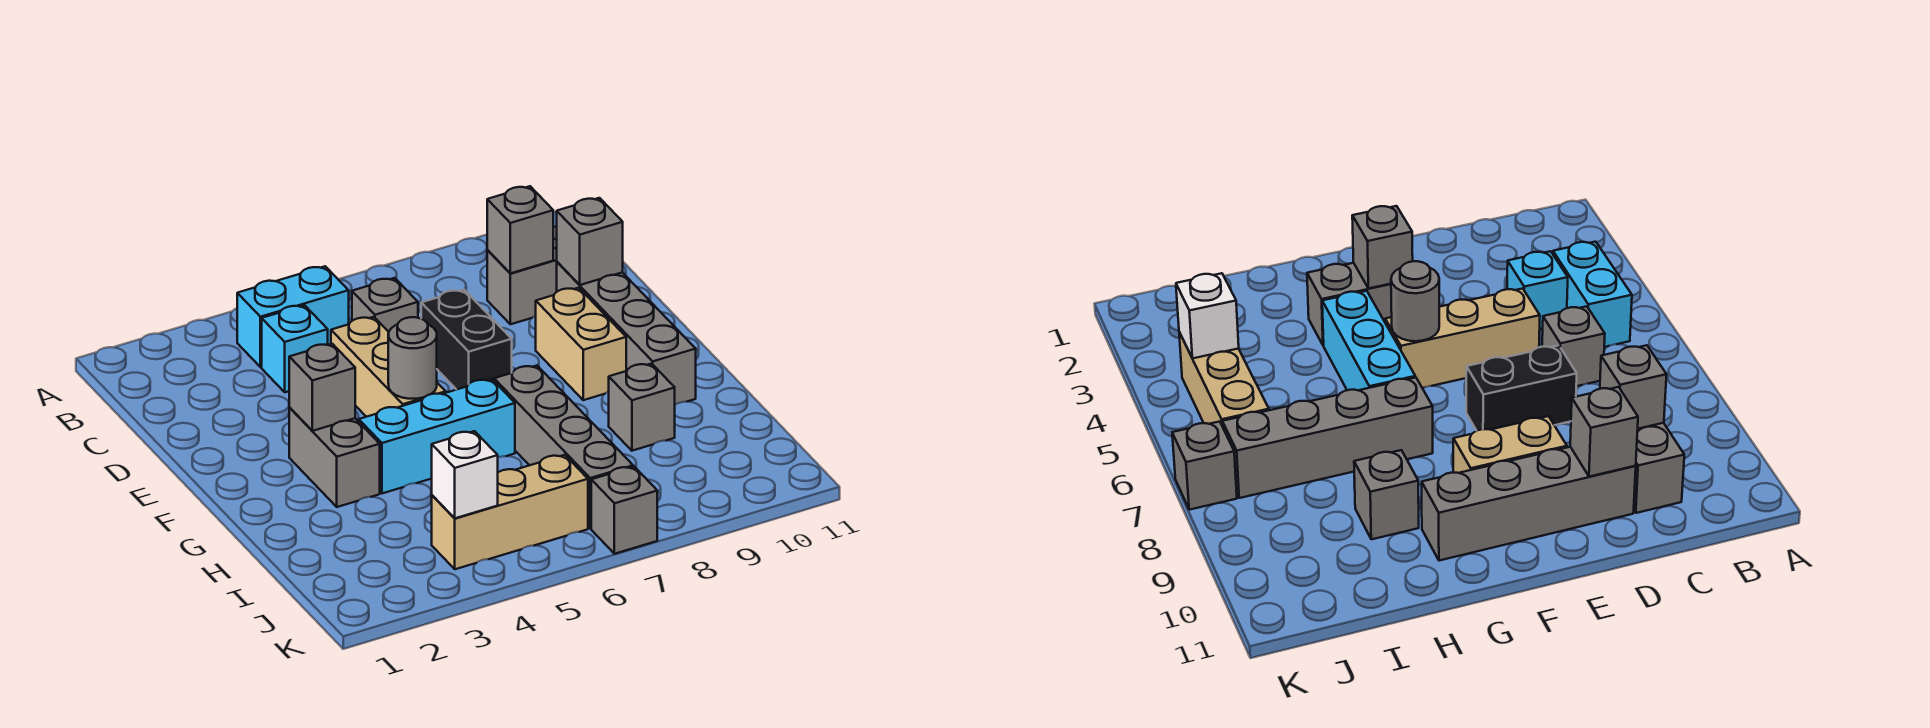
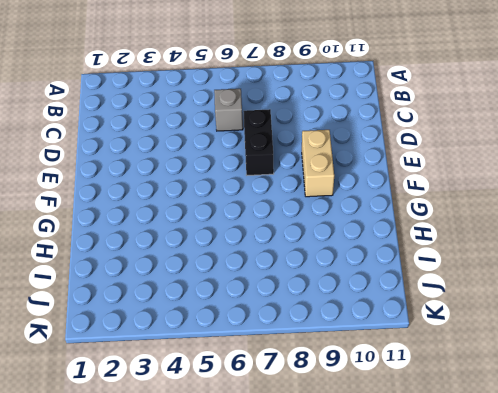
none -> cyan 1x2 brick [237,266,349,367]
none -> cyan 1x1 brick [262,305,328,392]
none -> grey 1x2 brick [487,226,557,324]

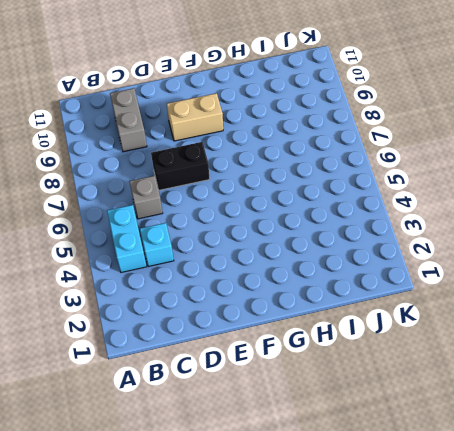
none -> tan 1x3 brick [331,317,446,417]
none -> grey 1x4 brick [557,262,696,405]
none -> grey 1x2 brick [289,407,380,507]

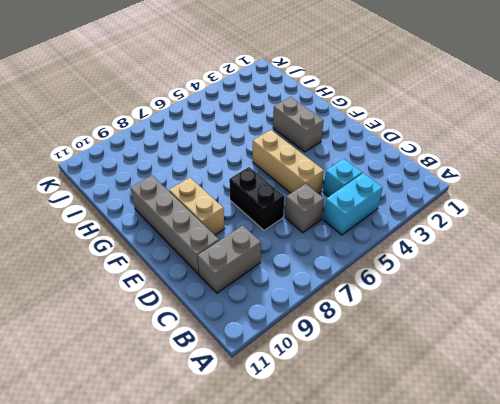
none -> cyan 1x3 brick [359,379,515,493]
none -> grey 1x4 brick [494,366,633,528]
none -> grey 1x1 brick [609,364,675,451]

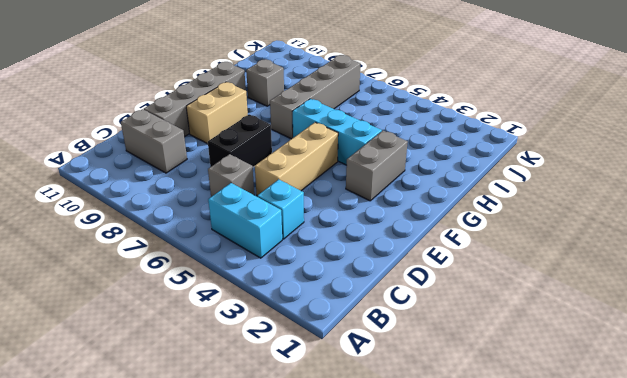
none -> tan 1x3 brick [432,455,588,569]
none -> grey 1x1 brick [591,467,657,554]
none -> grey 1x1 brick [487,186,553,273]

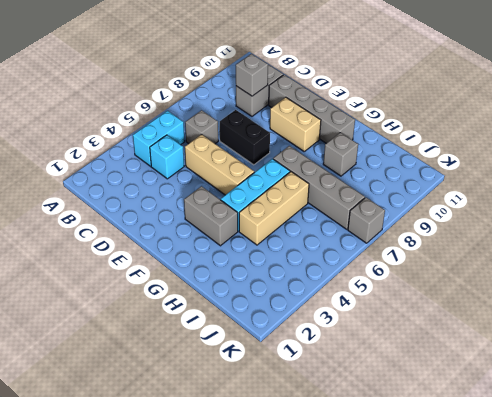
tan 1x3 brick [239,172,309,245] -> tan 1x3 brick moved to [432,455,588,569]
none -> grey 1x1 brick [557,198,623,285]
none -> grey 1x1 brick [289,344,355,431]
none -> grey 1x1 round brick [388,317,437,399]

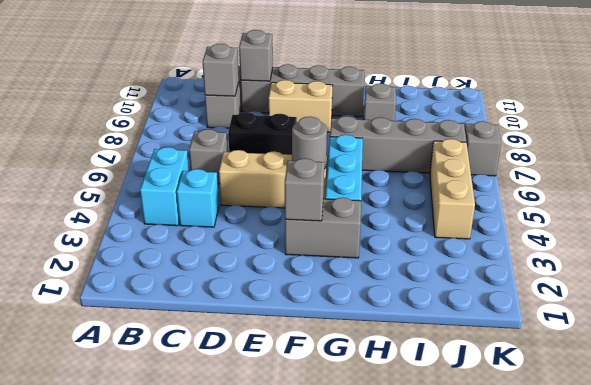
none -> white 1x1 brick [432,431,498,518]

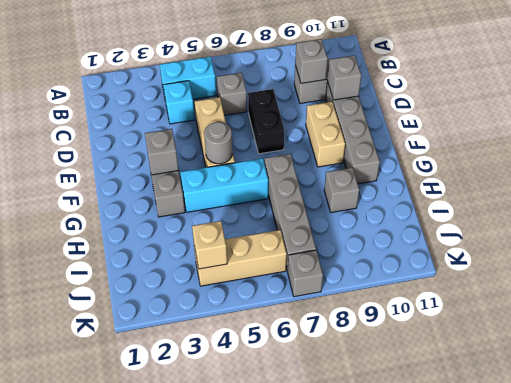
tan 1x1 brick [192,221,227,269] -> white 1x1 brick [432,431,498,518]

